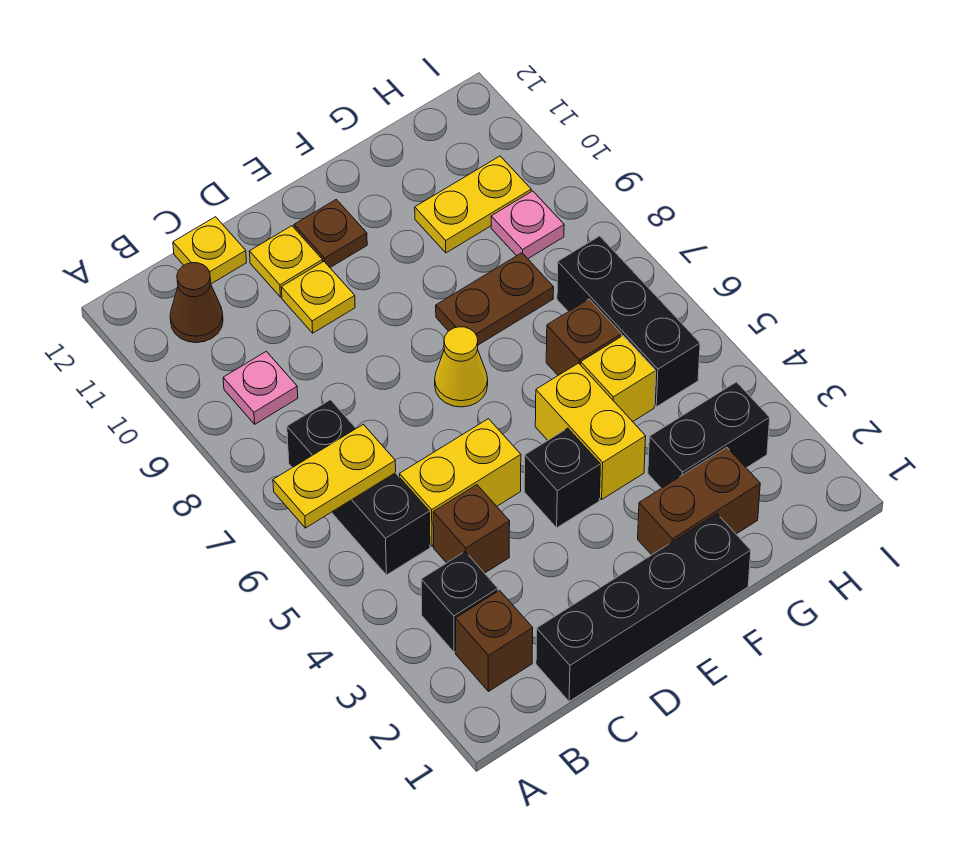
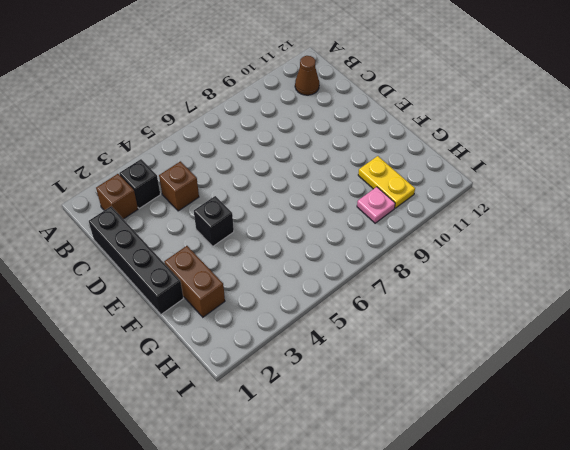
none -> black 1x3 brick [287,400,430,575]
none -> pink 1x1 plate [223,351,298,424]
none -> yellow 1x2 brick [400,419,521,546]

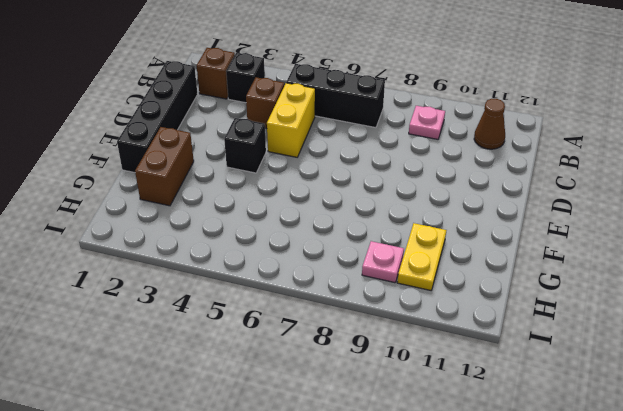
none -> yellow 1x1 plate [173,217,246,284]
none -> yellow 1x1 plate [281,262,355,333]
none -> yellow 1x1 plate [249,226,323,297]

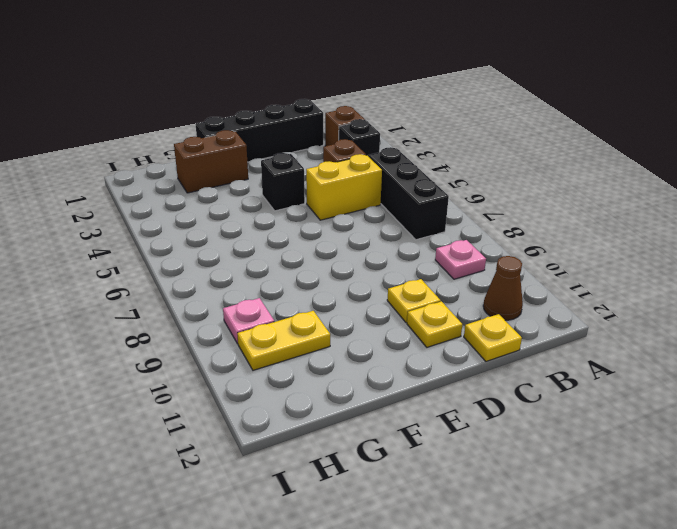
none -> yellow 1x1 cone [435,327,488,407]
none -> brown 1x1 plate [294,199,367,267]
none -> yellow 1x2 brick [535,363,646,499]

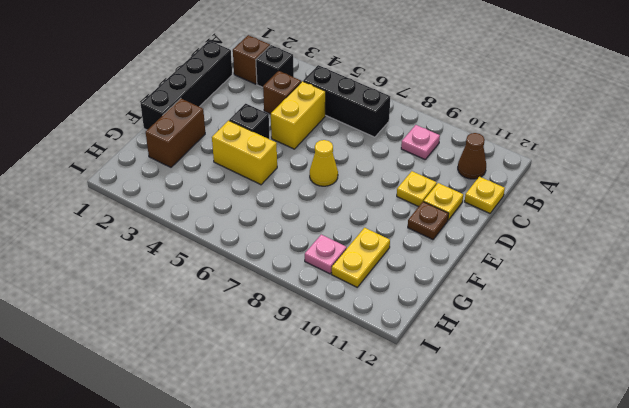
none -> brown 1x2 plate [436,253,554,345]
none -> black 1x2 brick [648,382,770,488]
none -> yellow 1x1 brick [581,336,656,422]

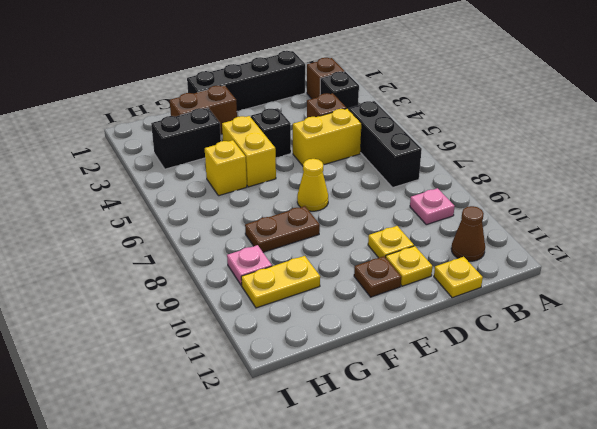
none -> brown 1x1 brick [546,299,622,375]
none -> black 1x3 brick [557,236,700,407]
none -> yellow 1x2 plate [273,424,396,528]

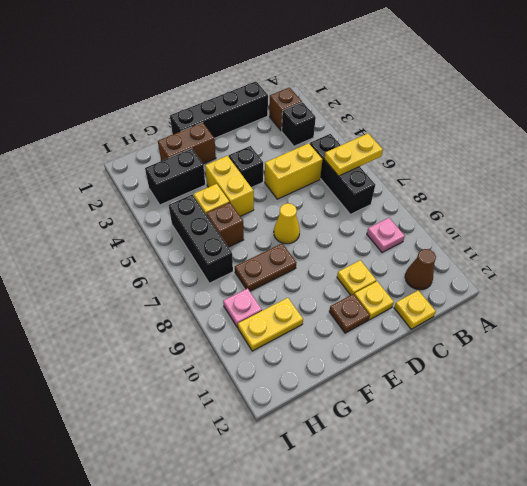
none -> brown 1x1 brick [433,485,510,573]

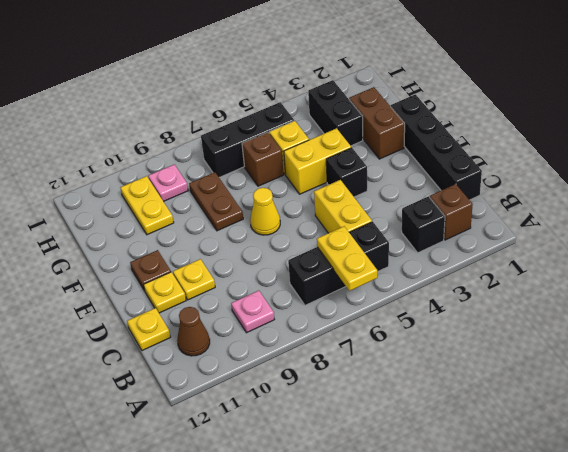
none -> brown 1x1 brick [433,485,510,573]

